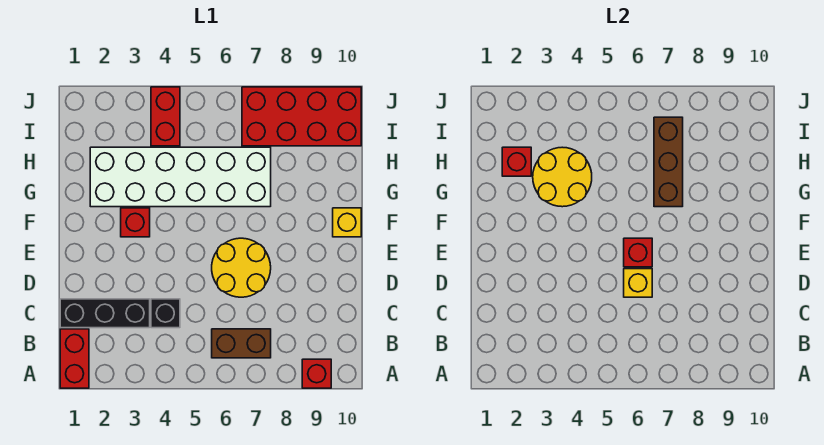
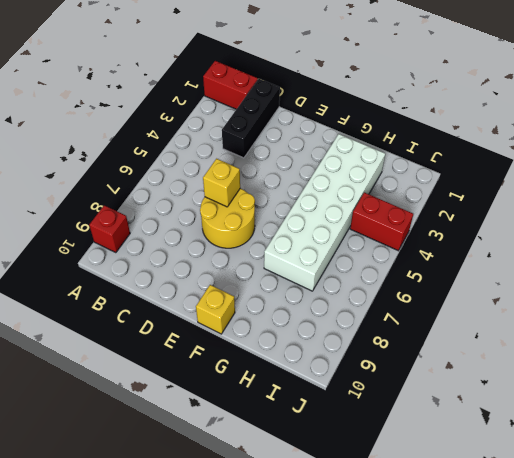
none -> brown 1x2 brick [212,329,271,358]
none -> black 1x1 brick [151,299,180,328]
none -> red 1x1 brick [121,208,150,237]

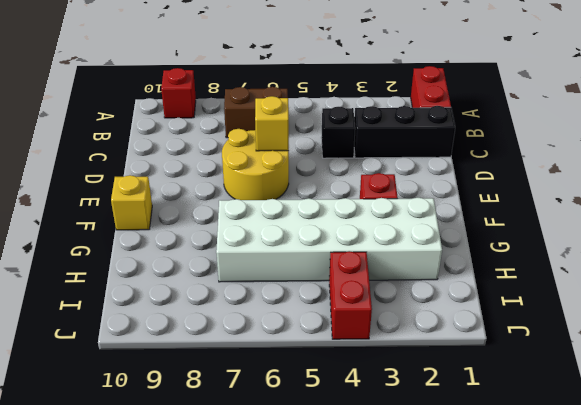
none -> red 2x4 brick [242,87,361,146]
none -> red 1x1 brick [624,238,652,267]
none -> yellow 2x2 round brick [533,147,592,207]

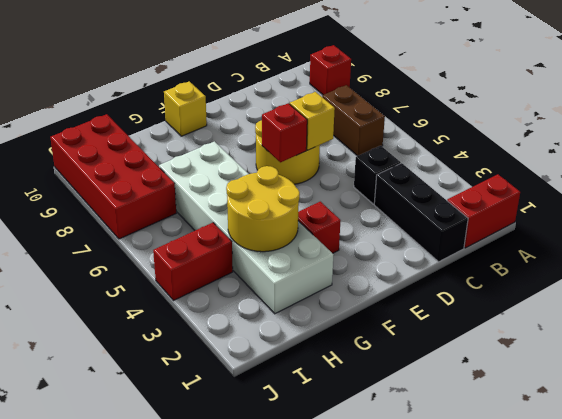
none -> brown 1x3 brick [654,117,683,207]
none -> red 1x1 brick [502,147,531,176]

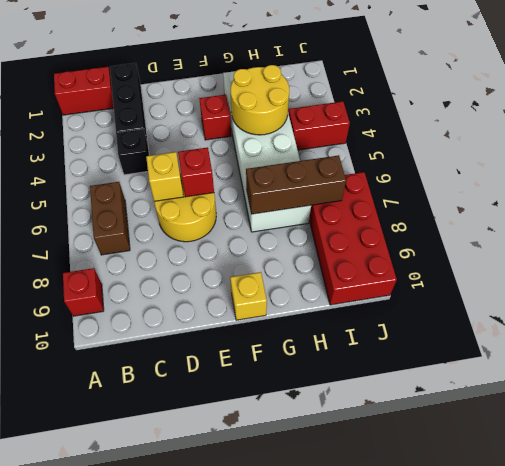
none -> red 1x1 brick [502,147,531,176]

